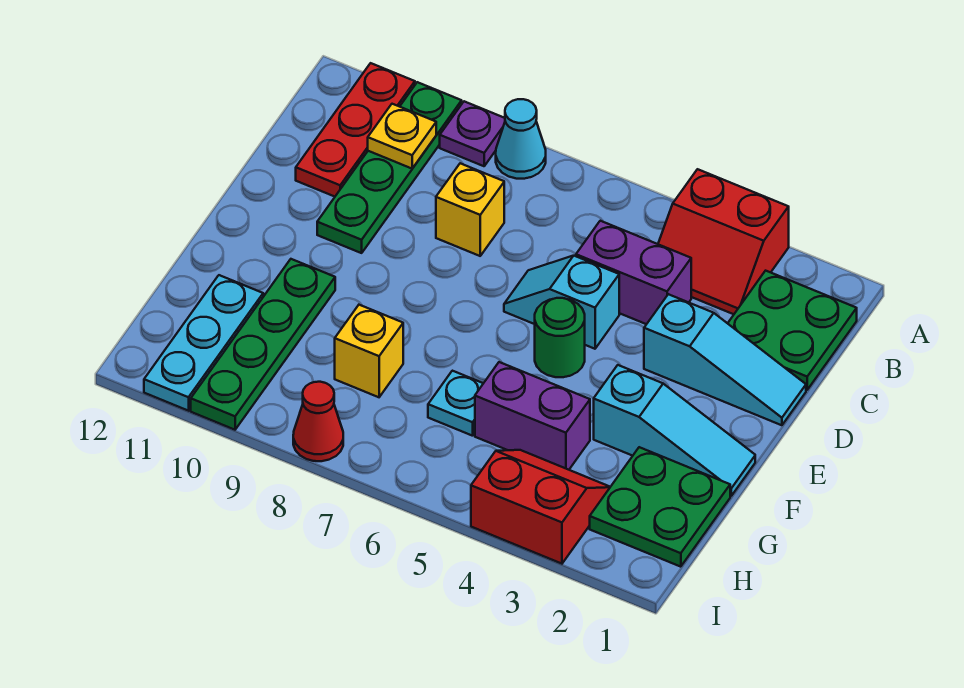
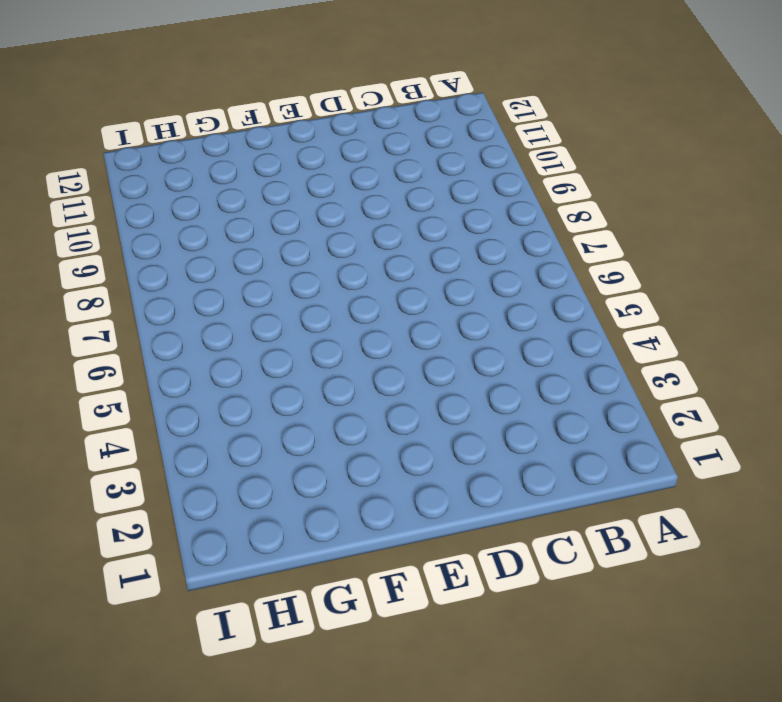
none -> red 2x2 slope [658,169,789,314]
none -> cyan 1x1 cone [496,99,546,179]
none -> purple 1x1 plate [440,101,505,166]

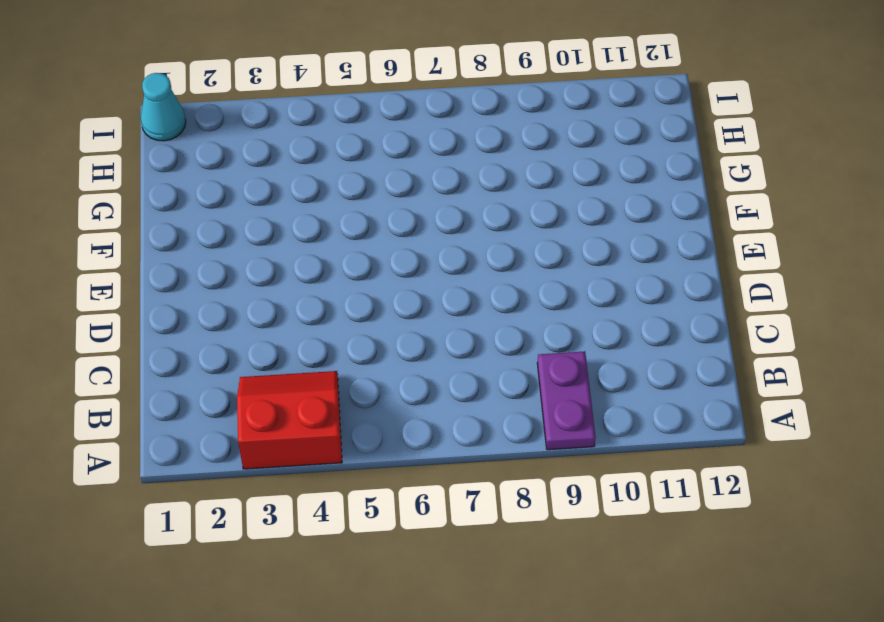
purple 1x2 plate [537,351,596,450] -> purple 1x1 plate [440,101,505,166]
cyan 1x1 cone [141,73,186,141] -> cyan 1x1 cone moved to [496,99,546,179]
none -> green 1x4 plate [317,82,462,253]
none -> red 1x3 plate [296,63,415,197]
none -> green 2x2 plate [728,271,857,390]

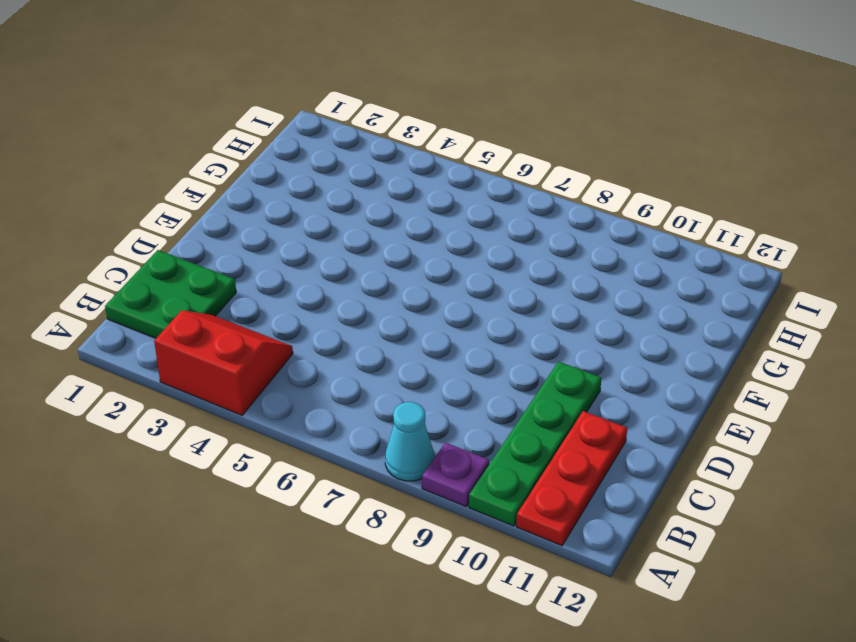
none -> purple 1x2 brick [576,221,691,324]
none -> yellow 1x1 brick [436,163,504,256]
none -> cyan 1x3 slope [644,294,806,425]

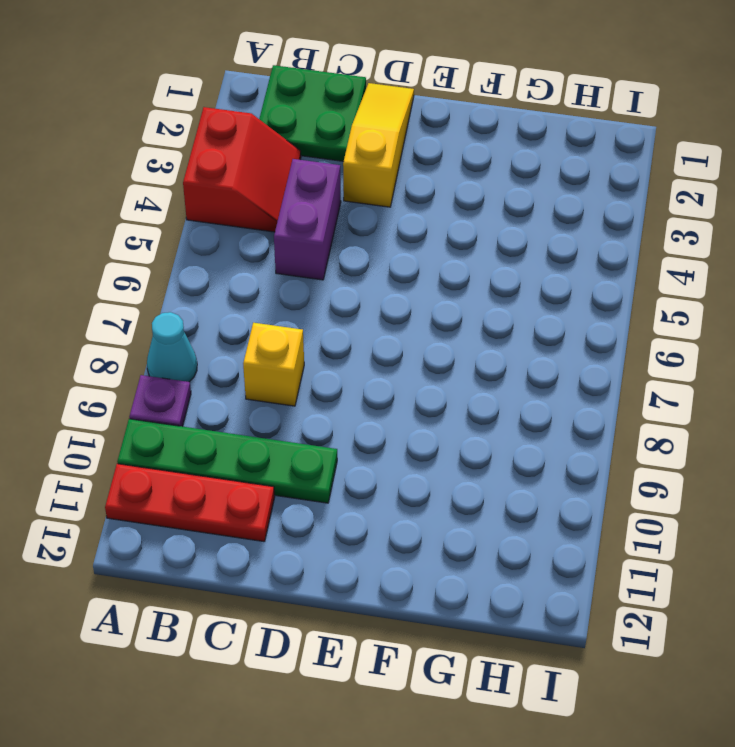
yellow 1x3 slope [343,83,414,207] -> cyan 1x3 slope [644,294,806,425]
none -> cyan 1x2 slope [504,256,619,349]
none -> green 1x1 round brick [535,298,585,377]
none -> cyan 1x3 slope [594,365,755,496]

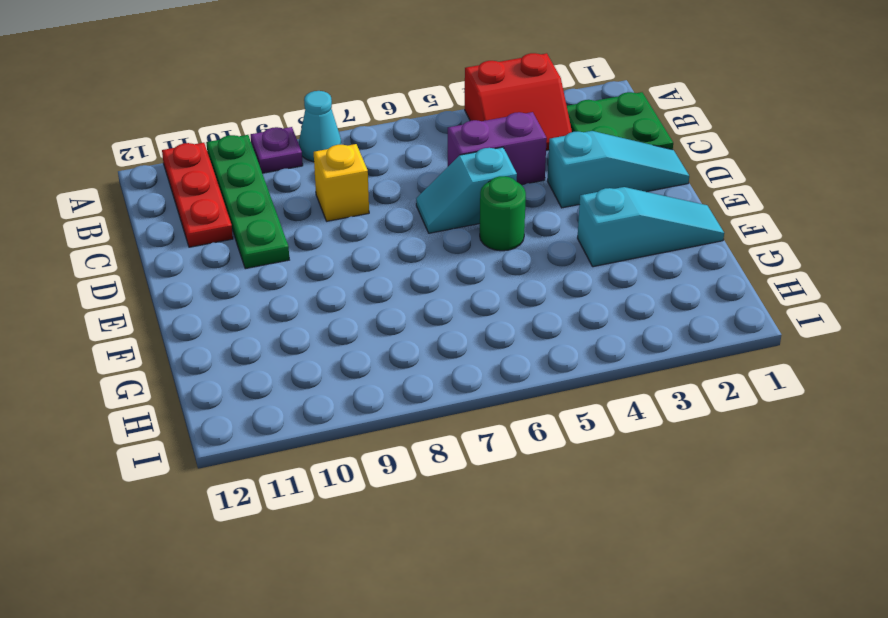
none -> green 1x4 plate [191,259,335,430]
none -> green 2x2 plate [590,447,730,567]
none -> purple 1x2 brick [475,362,590,470]

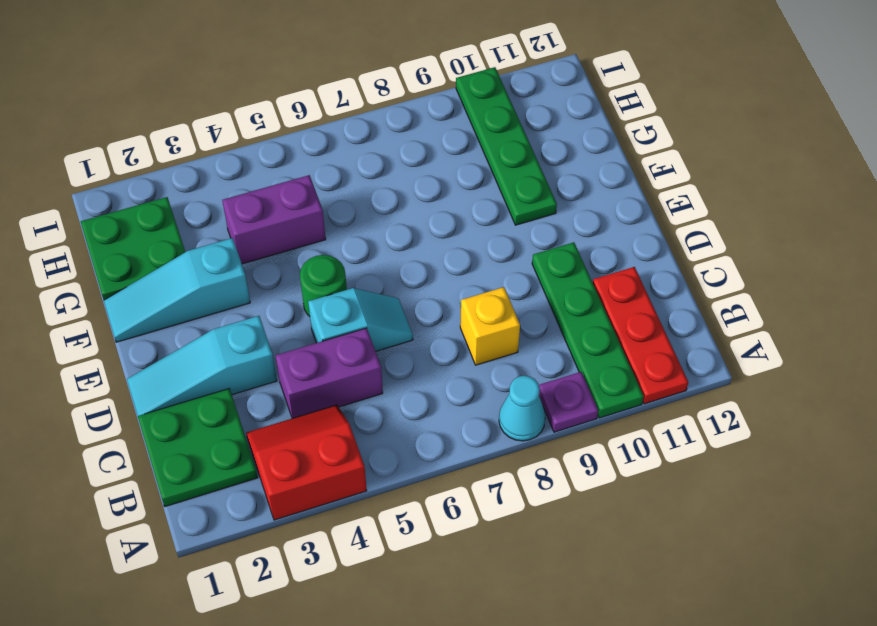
none -> cyan 1x1 plate [428,371,483,436]
none -> yellow 1x1 brick [335,305,403,397]
none -> cyan 1x3 plate [144,275,263,411]

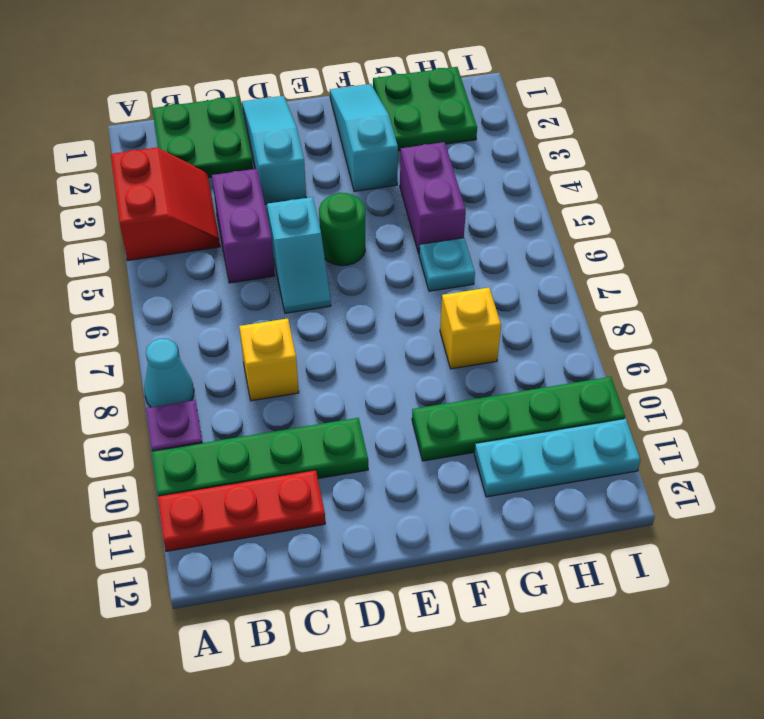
none -> red 2x2 slope [471,450,610,564]
none -> red 1x1 cone [293,382,343,461]
none -> yellow 1x1 plate [368,104,436,169]

